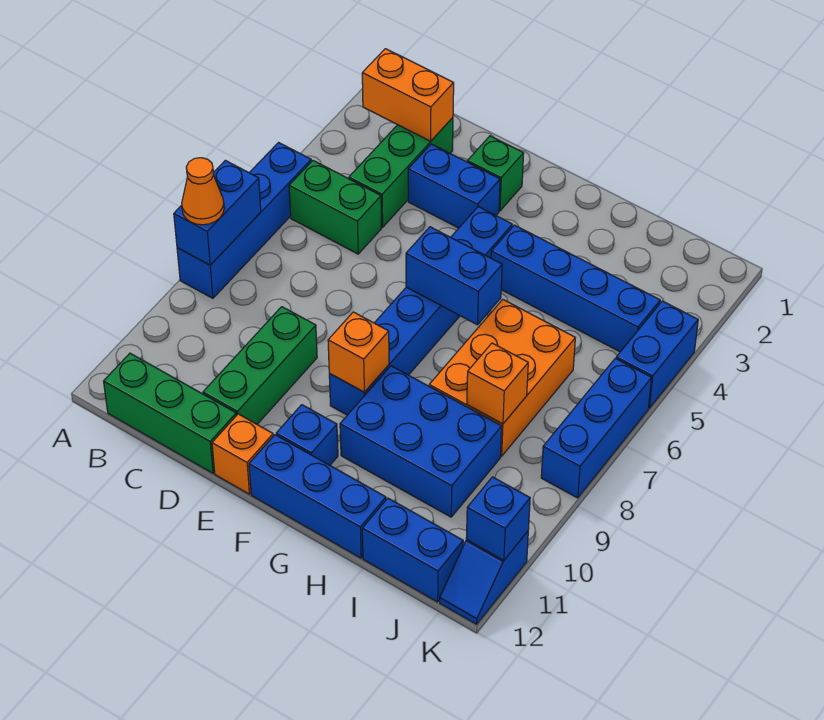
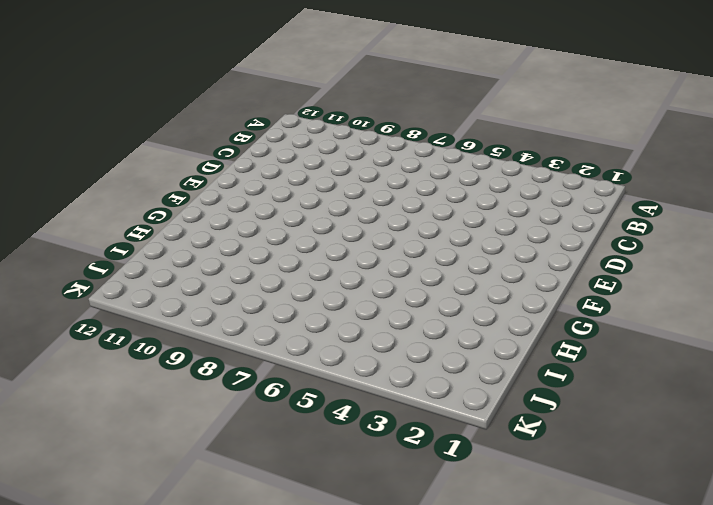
none -> blue 1x4 brick [177,143,311,298]
none -> green 1x2 brick [289,161,381,254]
none -> green 1x3 brick [104,353,236,473]

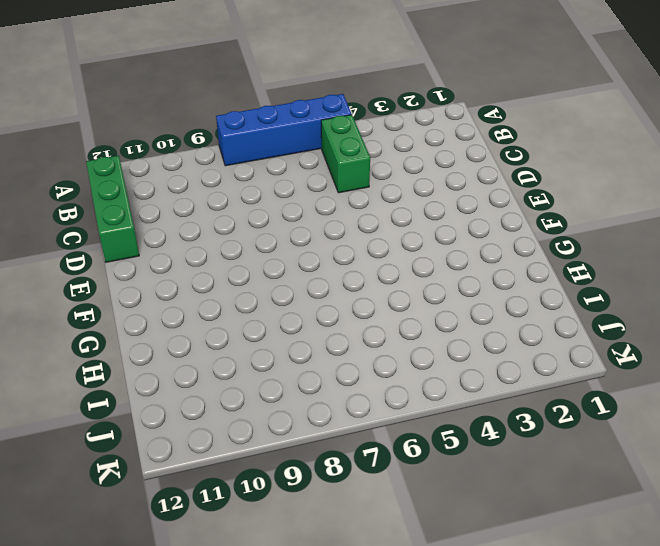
none -> green 1x3 brick [349,118,453,227]
none -> blue 1x2 brick [408,144,500,228]
none -> green 1x3 brick [203,307,317,424]

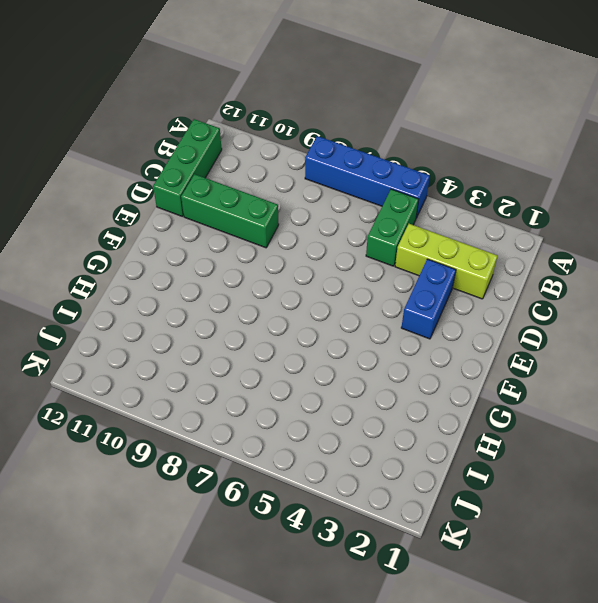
lime 1x3 brick [395,224,497,299] -> green 1x3 brick [349,118,453,227]
none -> green 1x1 brick [467,136,524,211]
none -> orange 1x1 brick [212,414,273,494]
none -> blue 1x6 brick [329,207,512,415]

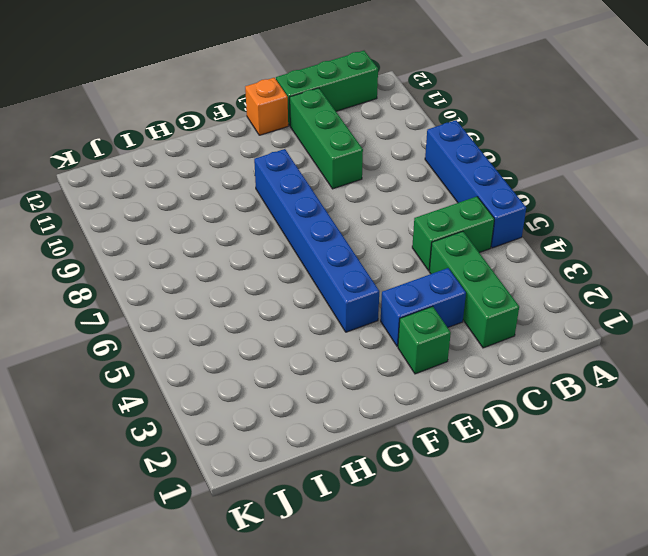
none -> blue 1x1 brick [276,405,338,465]
none -> blue 1x3 brick [249,435,386,558]
none -> blue 1x4 brick [491,225,660,352]

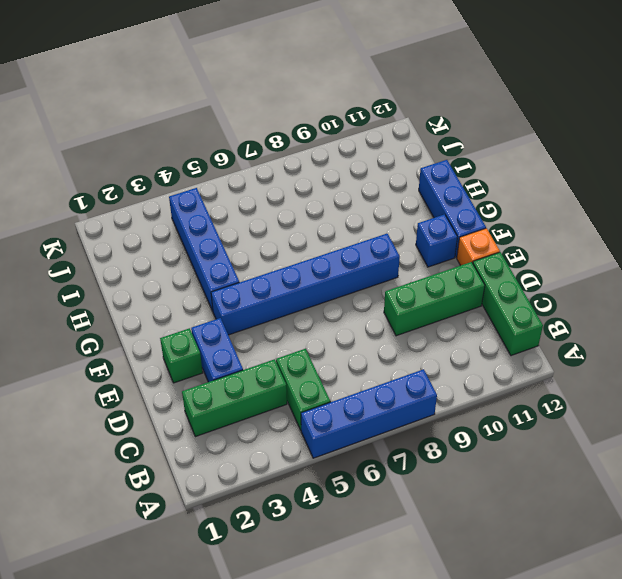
none -> blue 2x3 brick [340,366,502,517]
none -> orange 2x3 brick [429,300,575,456]
none -> blue 1x2 brick [362,498,463,602]

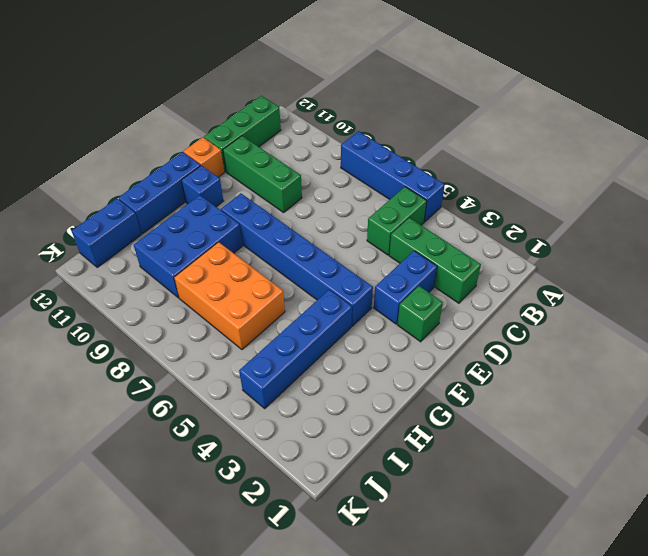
none -> blue 1x2 brick [616,301,698,408]
none -> blue 1x3 brick [541,358,652,498]
none -> blue 1x2 slope [440,531,528,624]

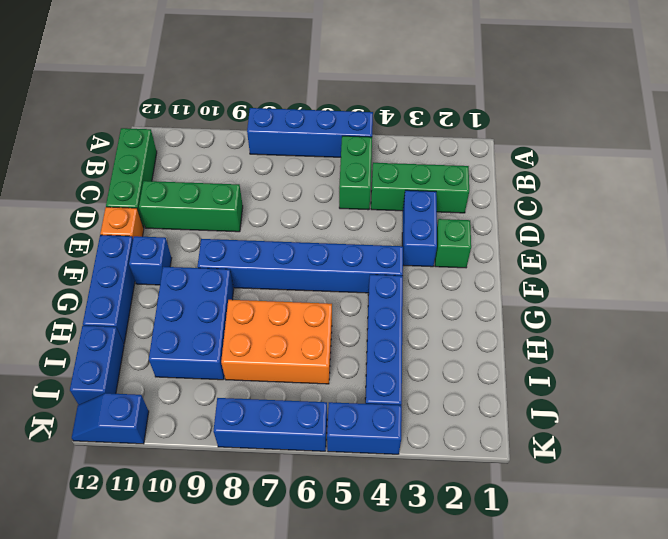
none -> blue 1x2 brick [174,160,261,265]
none -> orange 1x2 brick [362,49,454,141]
none -> blue 1x2 brick [406,227,502,325]

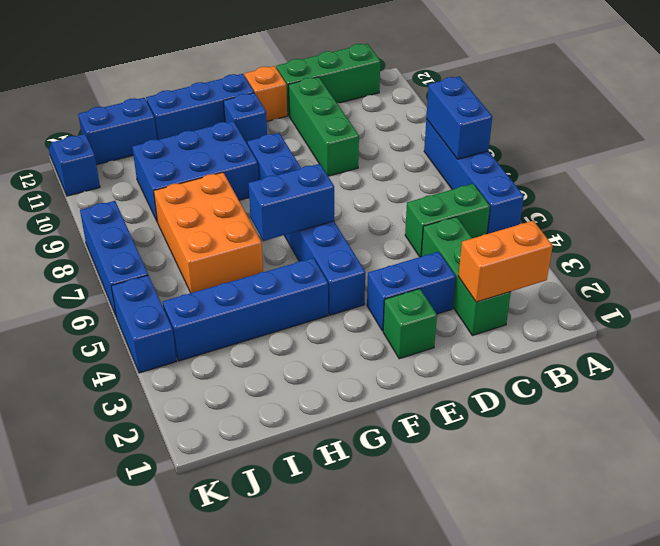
none -> orange 1x1 brick [328,312,389,392]
none -> orange 1x1 brick [467,343,528,424]
none -> blue 1x1 brick [466,477,530,560]

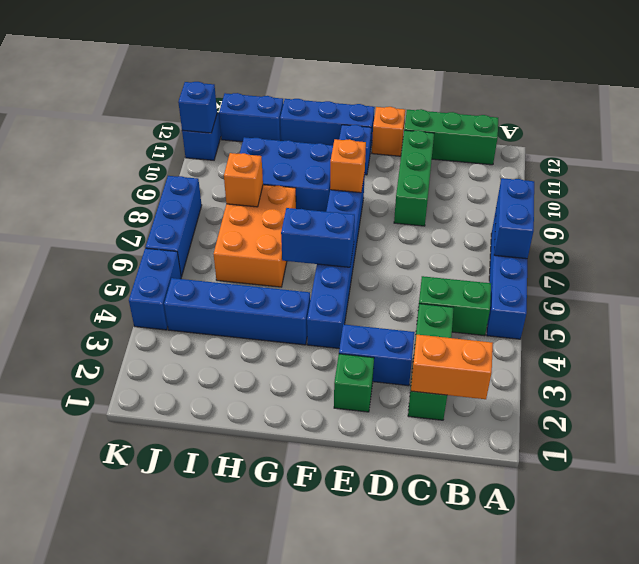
none -> orange 1x1 cone [182,158,224,225]

